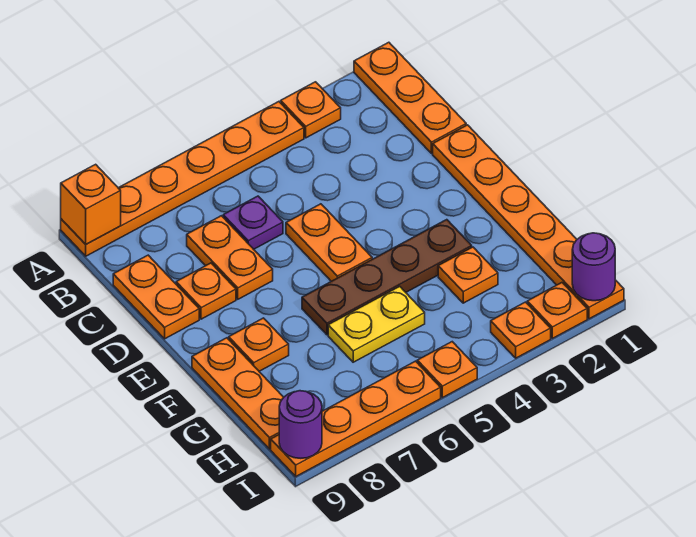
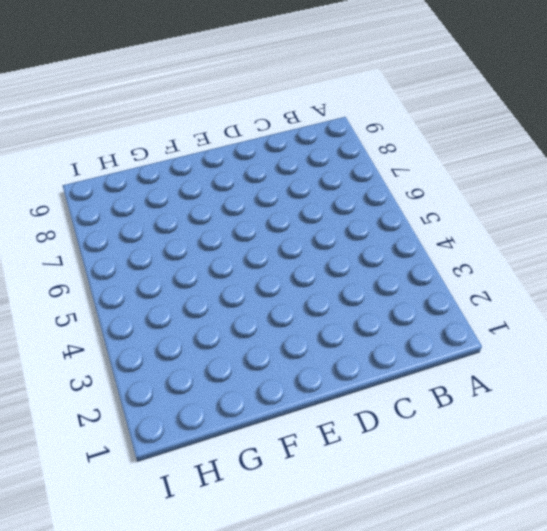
none -> orange 1x3 plate [354,42,466,154]
none -> orange 1x1 plate [281,82,341,138]
none -> orange 1x6 plate [61,102,304,256]

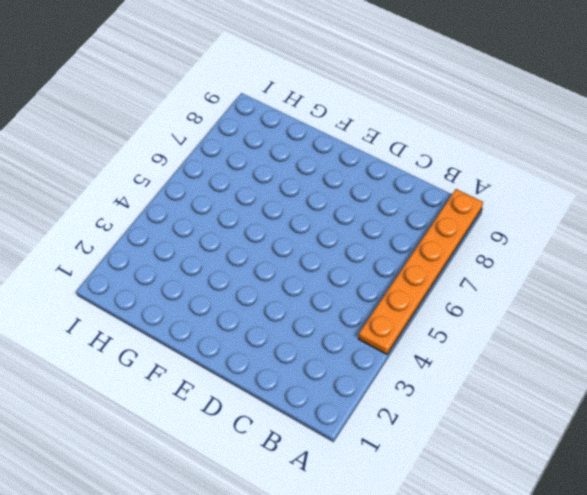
none -> orange 1x3 plate [354,42,466,154]
none -> orange 1x1 plate [281,82,341,138]
none -> purple 1x1 plate [223,196,283,249]

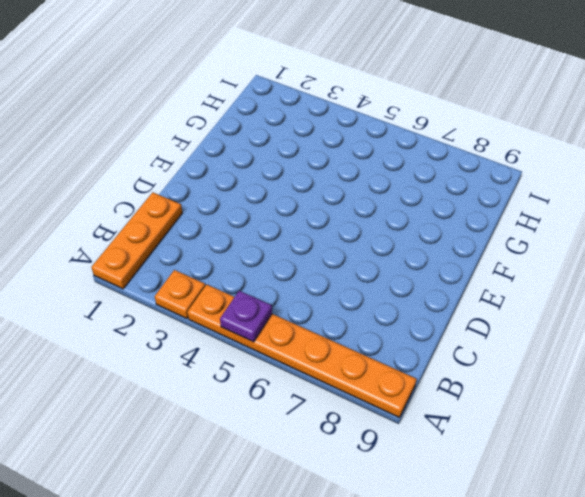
purple 1x1 plate [220,291,272,342] -> purple 1x1 plate moved to [223,196,283,249]
none -> orange 1x2 plate [187,216,273,299]
none -> orange 1x2 plate [113,255,199,339]
none -> orange 1x6 plate [433,125,624,319]

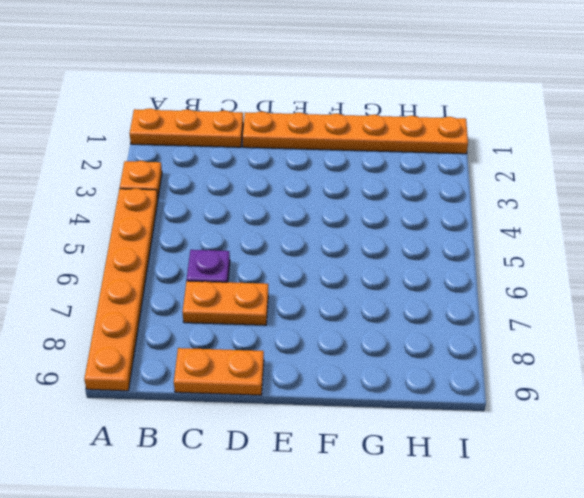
none -> orange 1x2 plate [286,204,372,281]
none -> orange 1x1 plate [176,263,236,319]
none -> brown 1x4 plate [302,220,472,335]

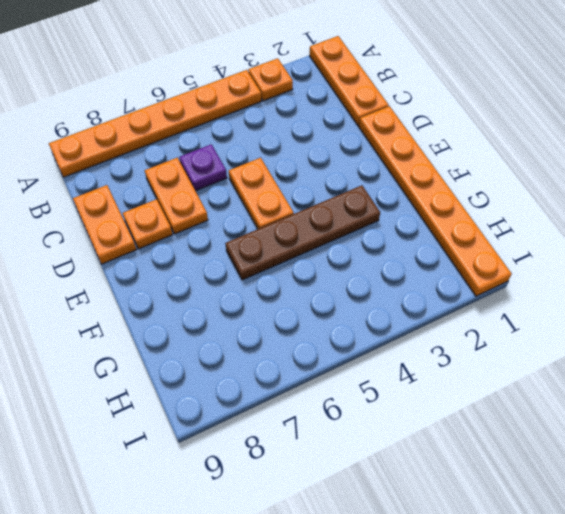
none -> orange 1x1 plate [229,318,289,371]
none -> orange 1x3 plate [192,338,283,449]
none -> orange 1x1 plate [438,247,498,303]

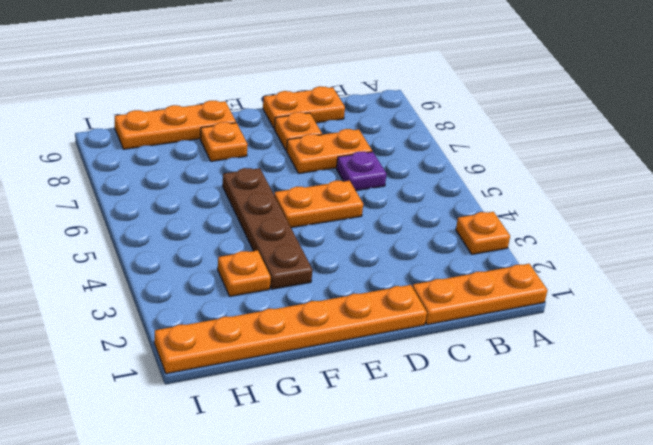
none -> orange 1x6 plate [61,102,304,256]
none -> yellow 1x2 plate [328,286,425,362]
none -> orange 1x1 plate [527,283,587,338]

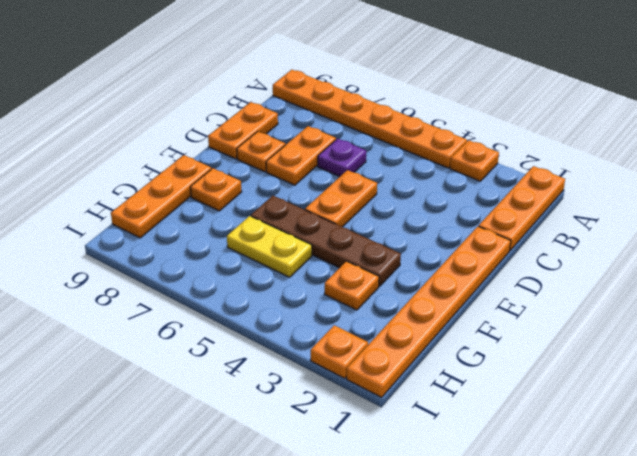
none -> orange 1x1 plate [491,302,551,358]
none -> orange 1x1 plate [417,342,477,398]
none -> orange 1x4 plate [271,361,441,476]

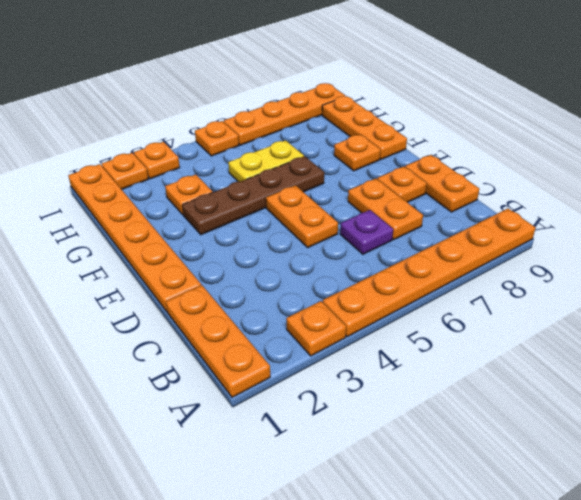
none -> orange 1x1 brick [61,164,121,244]
none -> purple 1x1 round brick [572,233,615,301]
none -> purple 1x1 round brick [279,391,322,458]

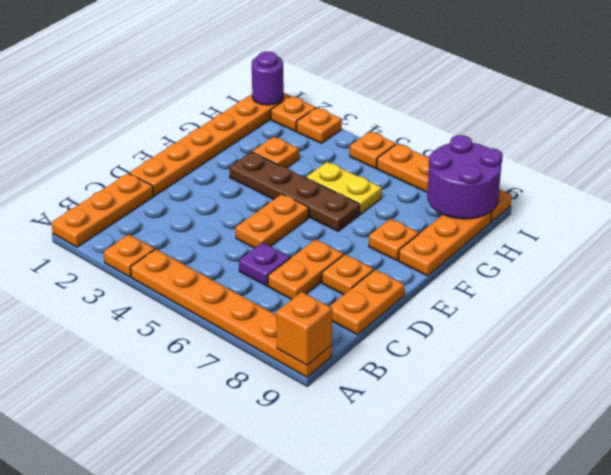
purple 2x2 round brick [427,135,503,219] -> purple 1x1 round brick [279,391,322,458]

